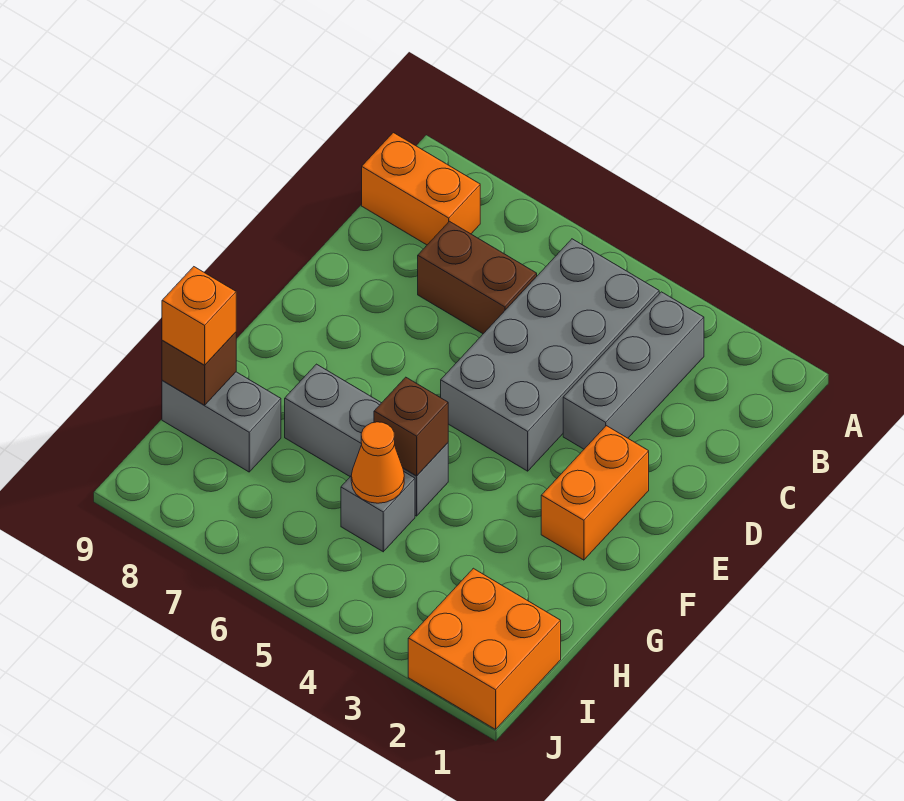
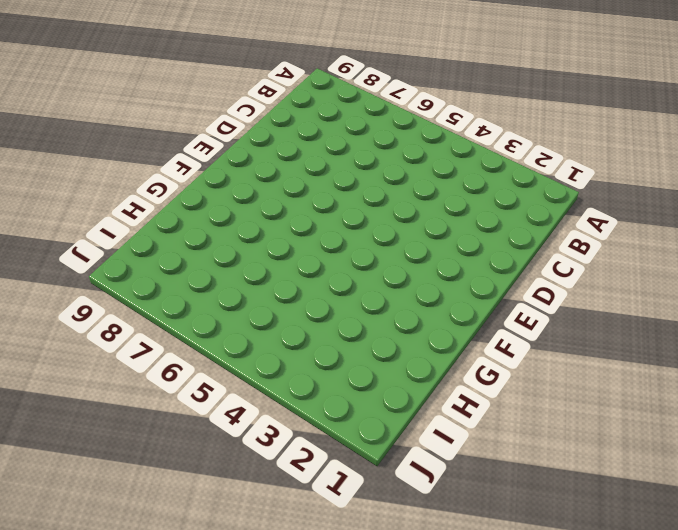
none -> grey 1x3 brick [563,292,704,449]
none -> grey 2x4 brick [441,239,659,471]
none -> orange 1x2 brick [362,133,480,245]

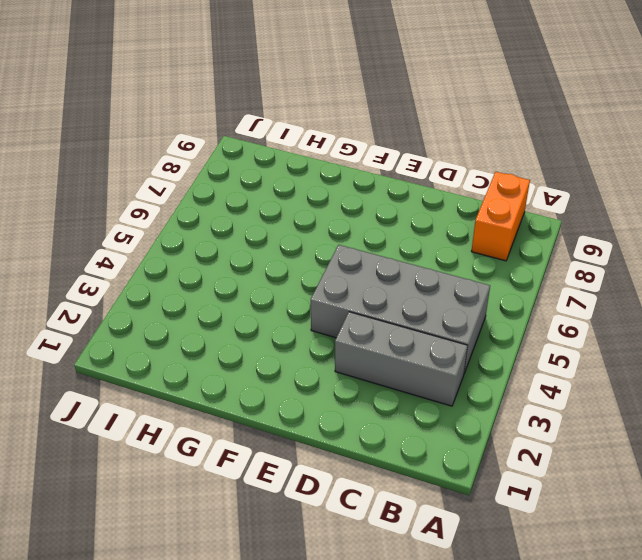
none -> brown 1x2 brick [418,221,537,334]
none -> orange 1x2 brick [541,426,649,560]
none -> grey 1x3 brick [285,364,448,516]

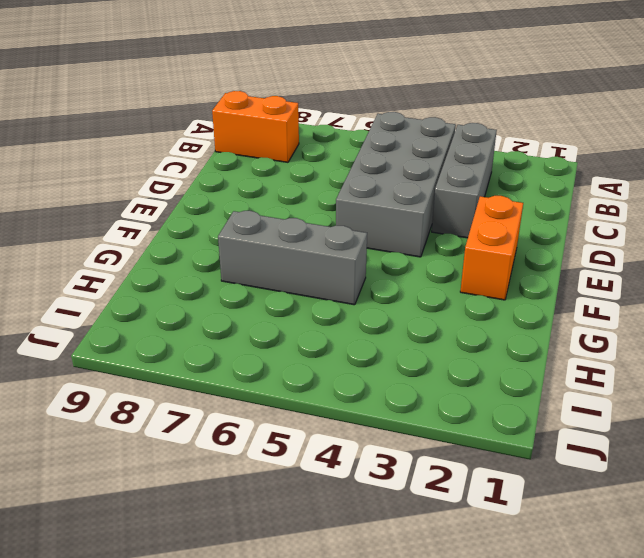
none -> brown 1x2 brick [418,221,537,334]
none -> grey 1x1 brick [341,472,415,552]
none -> grey 1x2 brick [162,372,281,472]

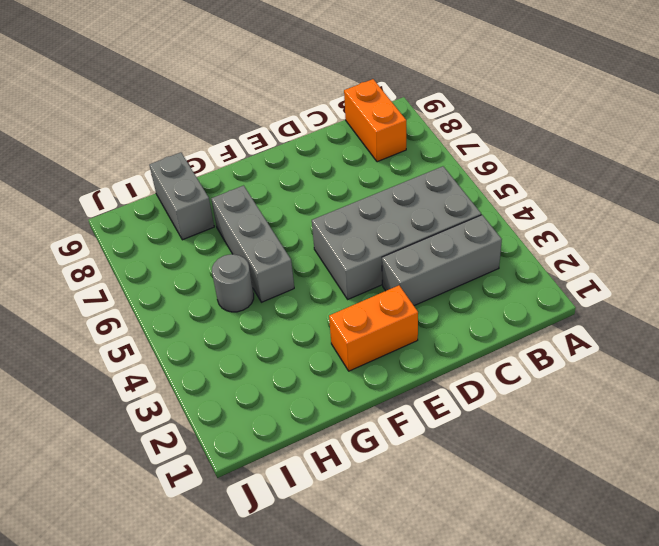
grey 1x1 round brick [212,254,254,312] -> grey 1x1 brick [341,472,415,552]
none -> brown 1x2 brick [418,221,537,334]
none -> orange 2x2 brick [408,568,561,729]
none -> brown 1x1 brick [374,377,448,476]

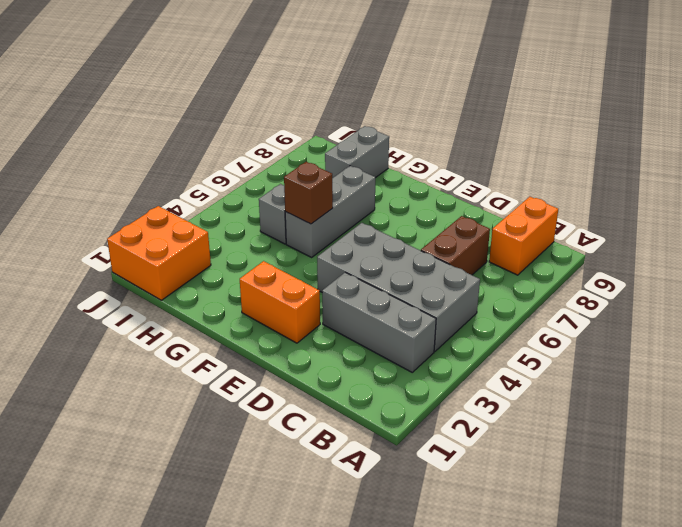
none -> orange 1x1 cone [351,422,404,503]
none -> brown 1x1 brick [162,332,236,405]
none -> orange 1x1 brick [162,267,236,365]

